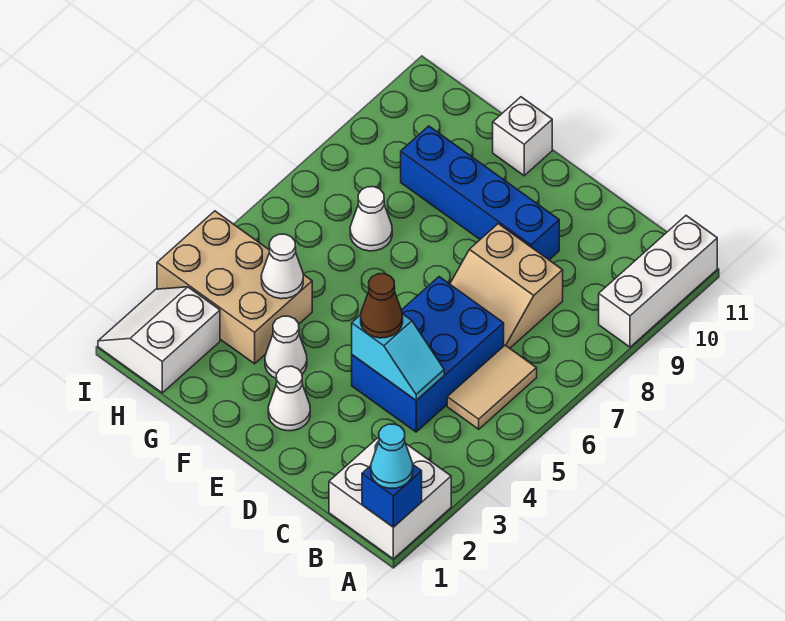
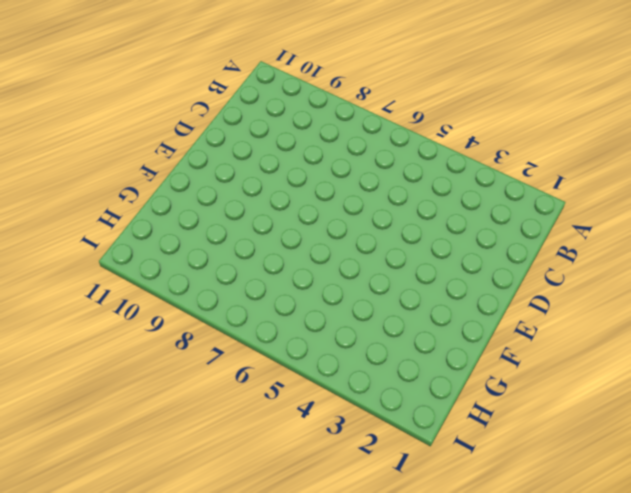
none -> white 2x2 brick [329,437,451,559]
none -> white 1x3 brick [599,216,717,347]
none -> tan 1x2 tile [447,345,537,429]

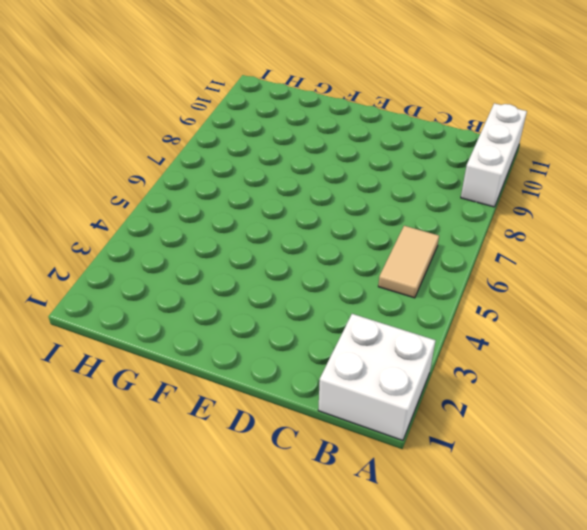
none -> blue 2x3 brick [352,277,504,432]
none -> tan 2x2 slope [450,224,563,348]
none -> blue 1x4 brick [401,126,559,260]

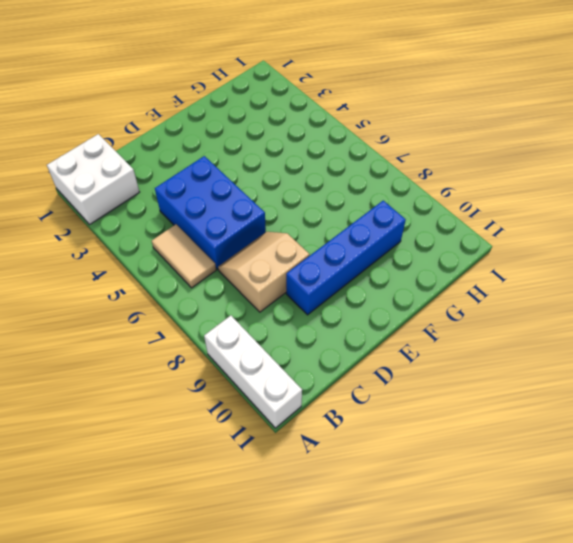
none -> white 1x1 cone [268,366,310,431]
none -> white 1x1 cone [265,316,307,378]
none -> white 1x1 brick [493,97,552,176]

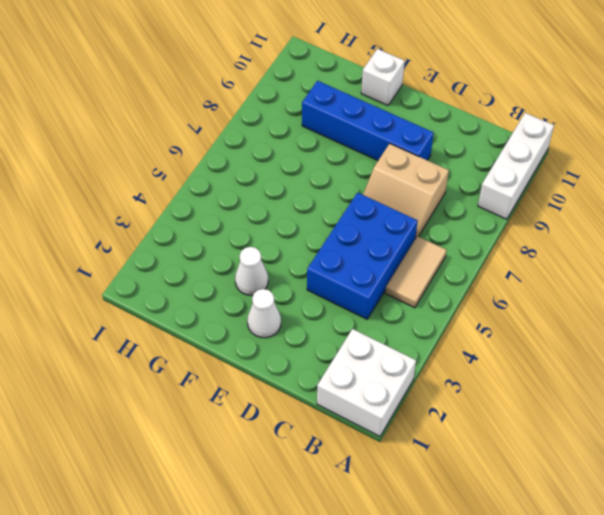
none -> tan 2x3 brick [157,211,312,364]
none -> white 1x1 cone [350,187,392,251]
none -> white 2x2 slope [98,287,220,393]

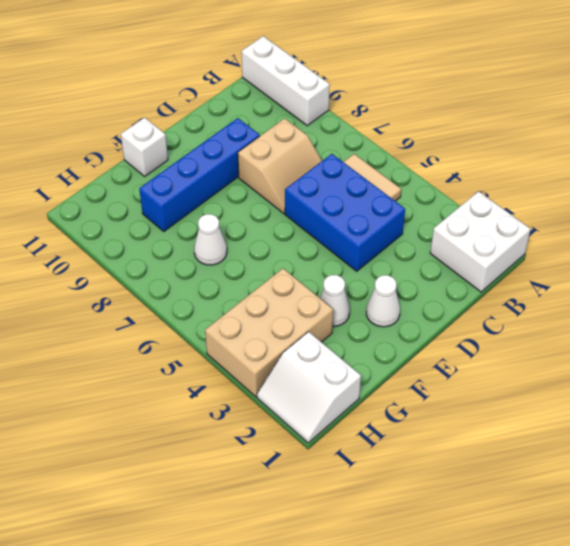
none -> blue 1x1 brick [362,465,422,527]
none -> cyan 1x2 slope [352,314,444,400]
none -> white 1x1 cone [261,234,303,299]

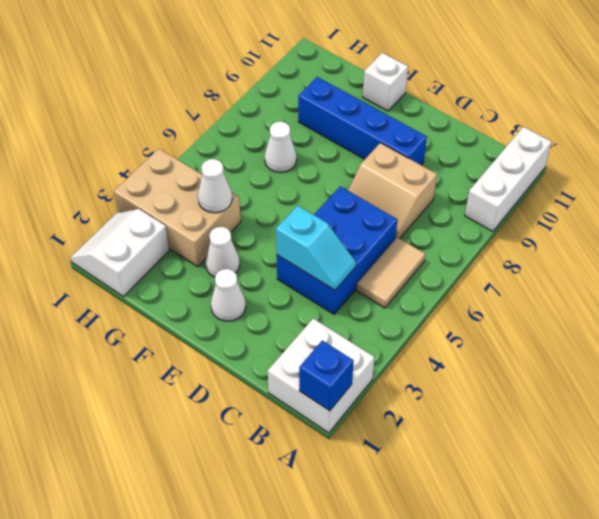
none -> cyan 1x1 cone [371,424,413,488]
none -> brown 1x1 cone [361,274,403,338]

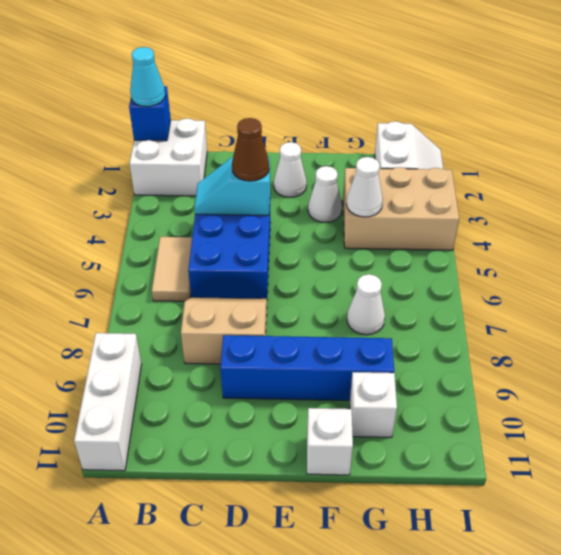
white 1x1 brick [350,372,397,437] -> none

